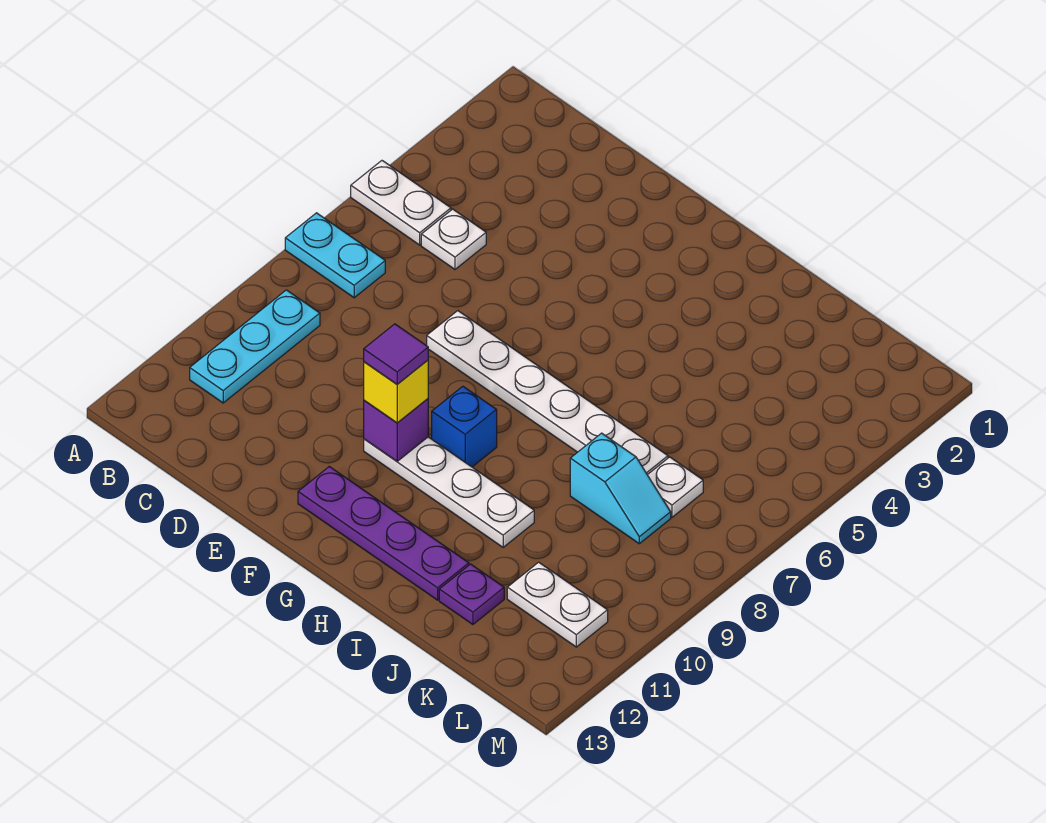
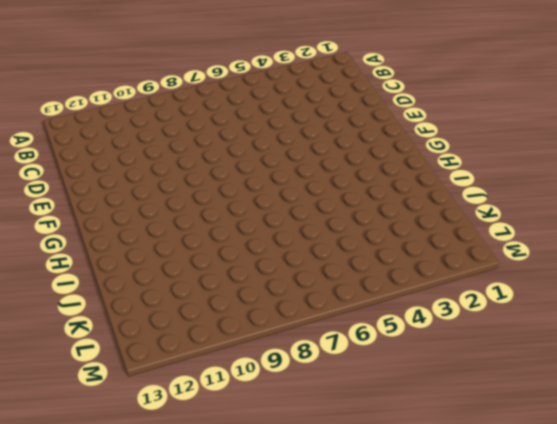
none -> white 1x2 plate [351,161,451,245]
none -> cyan 1x2 plate [285,213,385,298]
none -> cyan 1x3 plate [190,290,320,403]

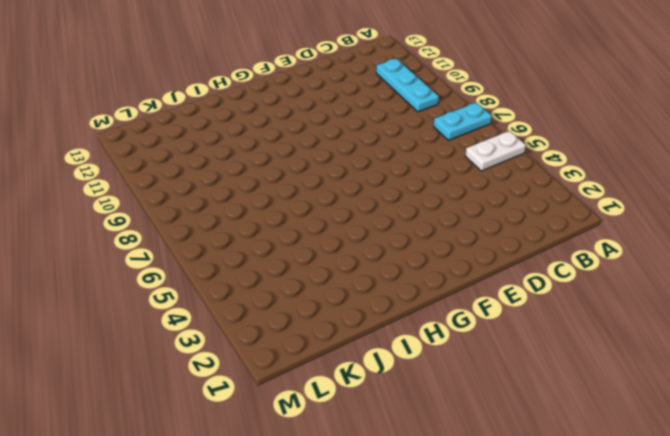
none -> white 1x1 plate [421,209,486,269]
none -> white 1x6 plate [427,311,668,475]
none -> white 1x4 plate [364,437,534,547]

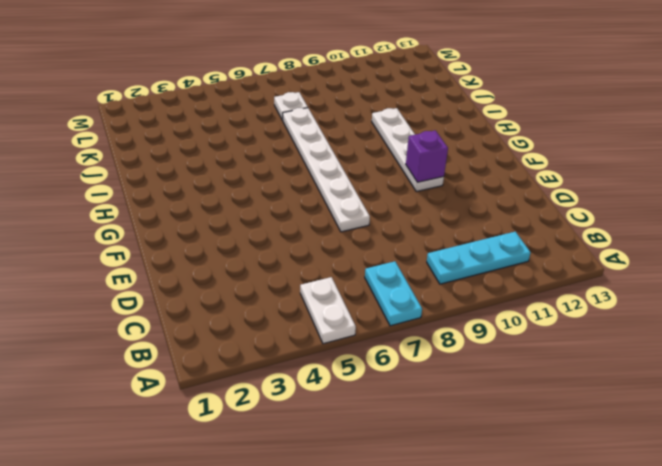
none -> white 1x1 plate [421,209,486,269]
none -> purple 1x4 plate [298,467,469,600]
none -> blue 1x1 brick [432,386,497,467]

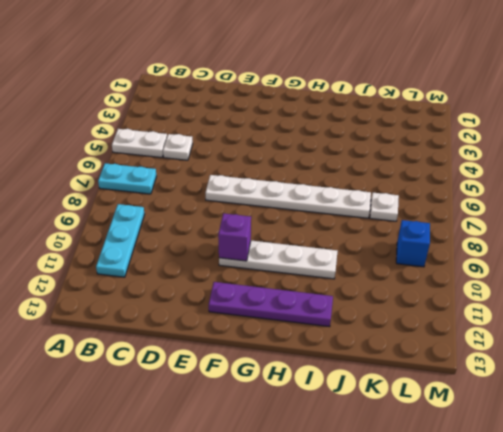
blue 1x1 brick [396,220,430,267] -> blue 1x1 brick moved to [432,386,497,467]
none -> cyan 1x2 slope [570,433,671,544]
none -> purple 1x1 plate [439,564,504,624]
none -> white 1x2 plate [507,562,608,647]

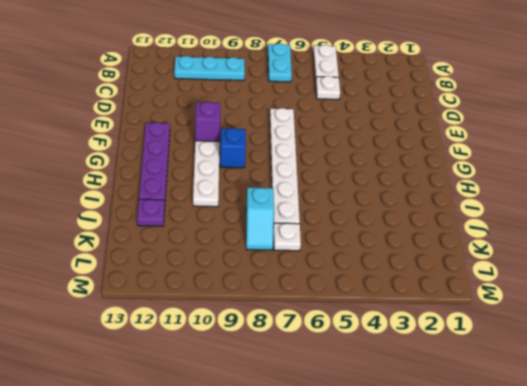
none -> white 1x2 plate [507,562,608,647]
none -> yellow 1x1 brick [364,360,428,423]
none -> purple 1x1 tile [364,324,428,384]

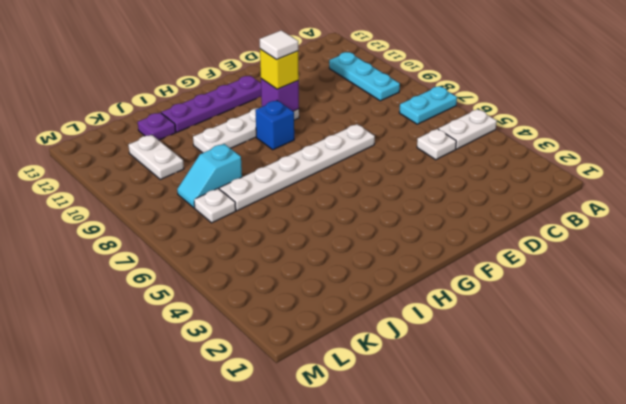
white 1x1 tile [260,30,298,60] -> purple 1x1 tile [364,324,428,384]
white 1x2 plate [129,135,184,179] -> white 1x2 plate turned to [507,562,608,647]

